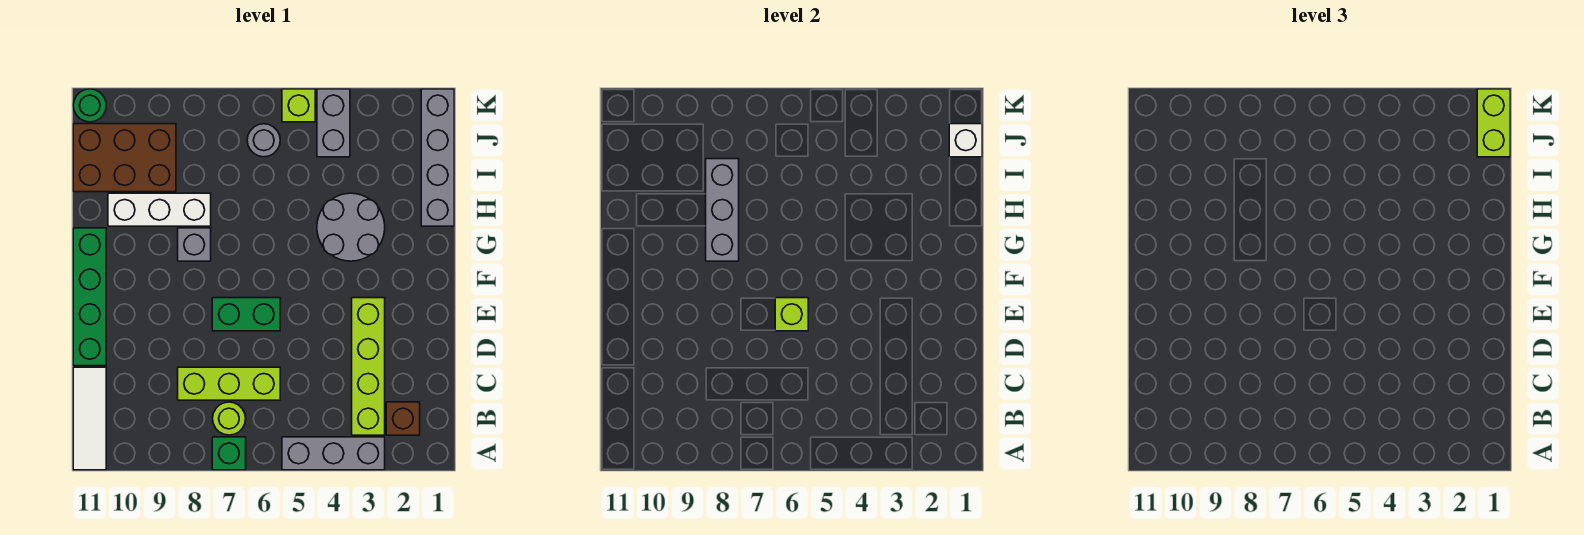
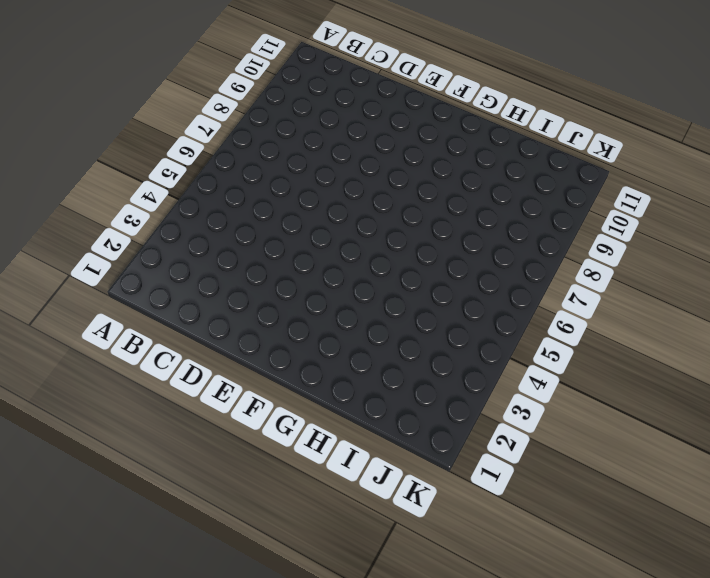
none -> grey 1x3 brick [282,437,385,470]
none -> green 1x1 brick [212,437,246,470]
none -> white 1x3 tile [73,367,106,470]

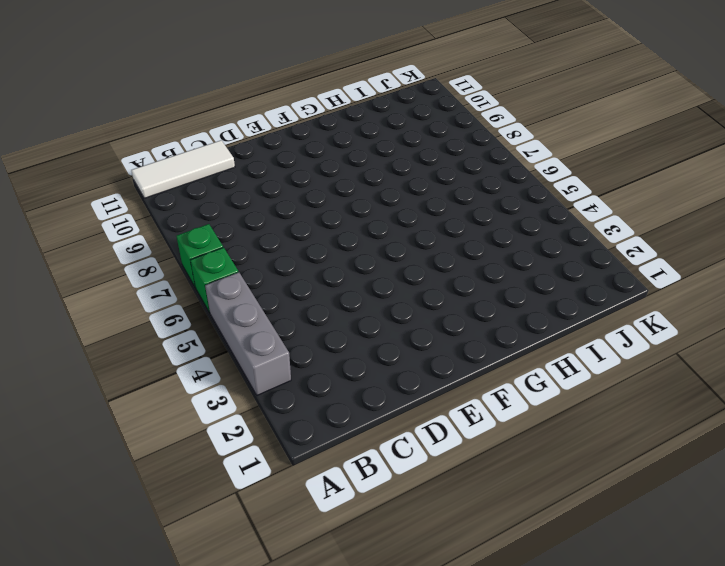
green 1x1 brick [191,247,238,313] -> none
none -> brown 1x1 brick [386,402,420,435]
none -> lime 1x4 brick [352,298,385,435]
none -> lime 1x1 round brick [213,402,246,435]

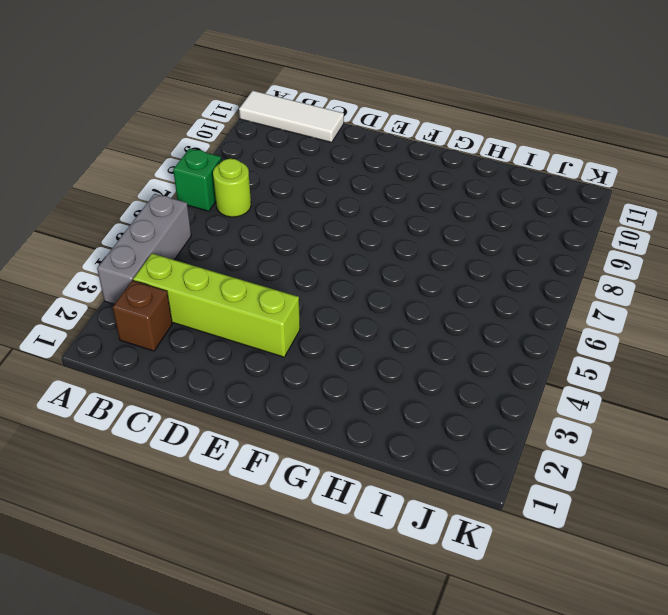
none -> lime 1x3 brick [178,367,280,400]
none -> green 1x4 brick [73,228,106,366]
none -> green 1x2 brick [212,298,280,331]

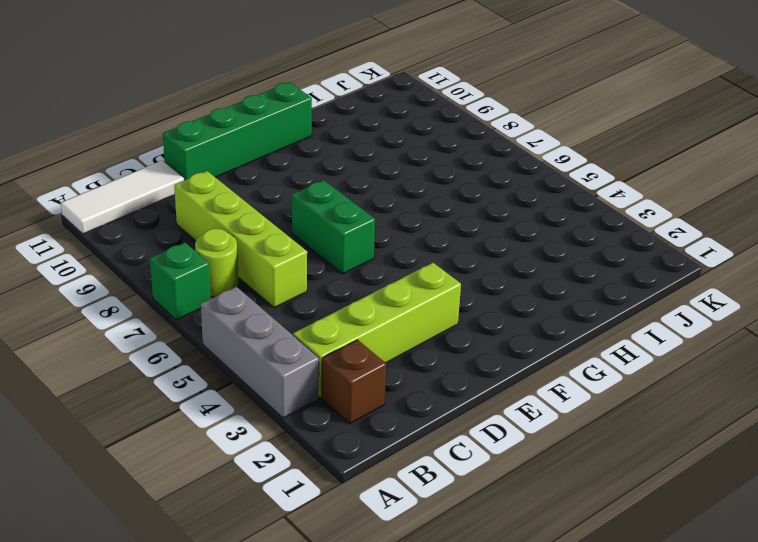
lime 1x4 brick [174,171,307,308] -> lime 1x3 brick [178,367,280,400]
none -> grey 2x2 round brick [317,193,385,261]
none -> grey 1x1 brick [178,228,211,261]
none -> grey 1x4 brick [421,89,454,226]

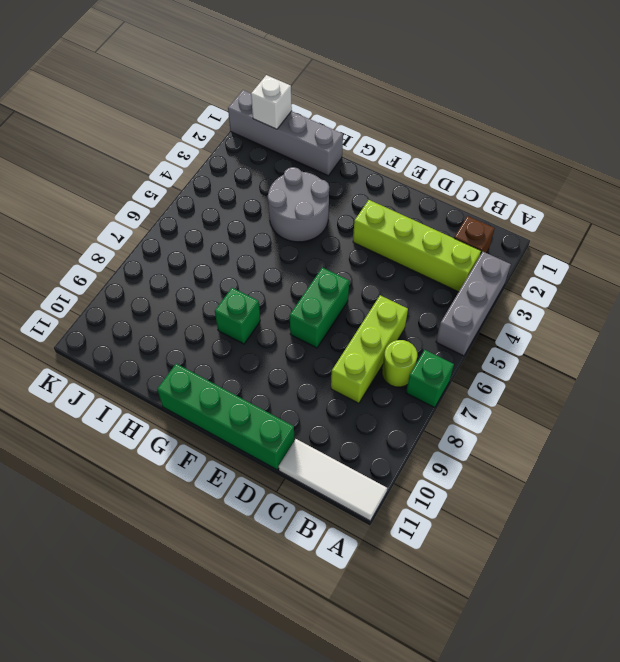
green 1x1 brick [215,288,260,344] -> grey 1x1 brick [178,228,211,261]
none -> white 1x3 brick [108,193,211,226]
none -> brown 2x3 brick [73,124,176,192]
none -> grey 1x2 brick [317,89,350,157]

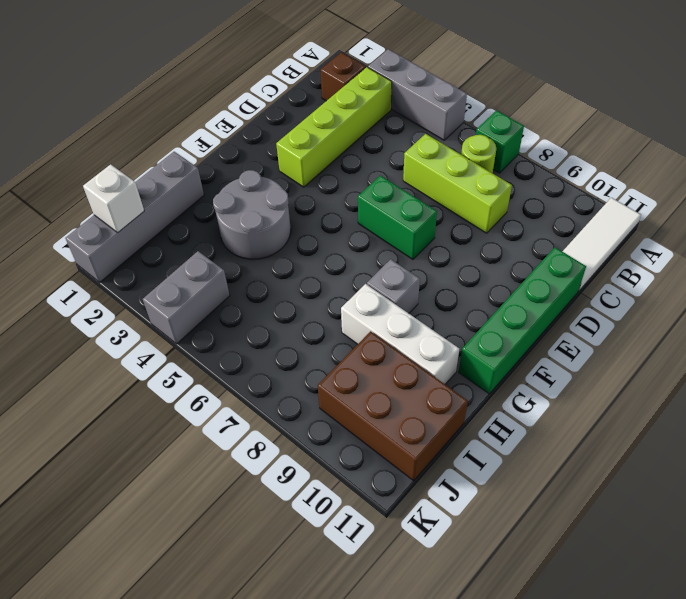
none -> grey 1x1 round brick [247,124,280,157]
none -> lime 1x1 brick [282,89,315,122]
none -> green 1x1 round brick [73,89,106,122]

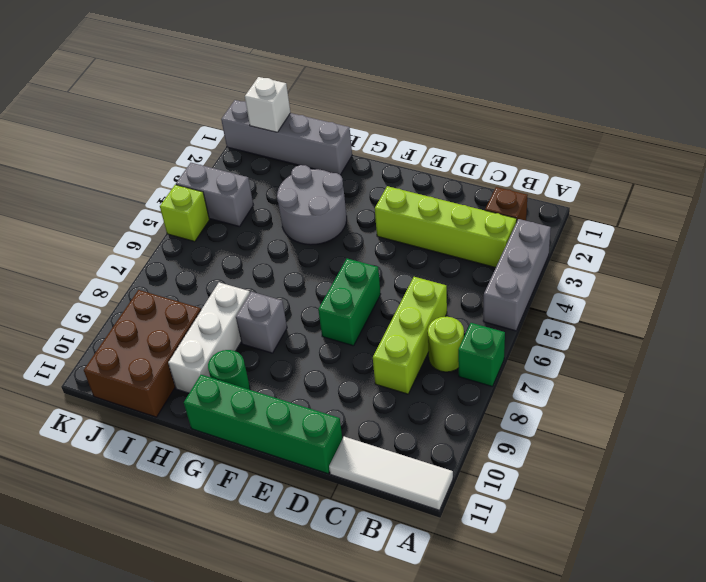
green 1x1 round brick [208,350,250,390] -> green 1x1 round brick moved to [73,89,106,122]
none -> grey 1x1 round brick [247,124,280,157]
none -> lime 1x1 brick [775,298,808,331]
none -> grey 1x3 brick [706,159,739,261]

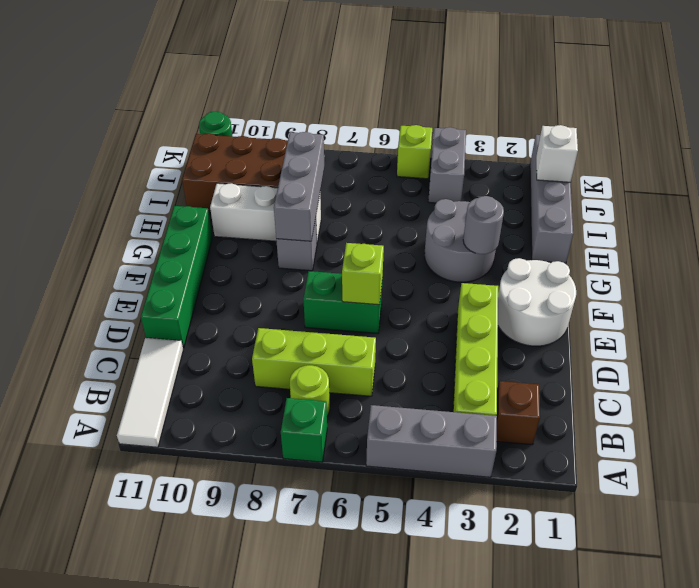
white 2x2 round brick [498,258,576,346] -> none
grey 1x1 round brick [463,196,504,254] -> grey 1x1 round brick moved to [247,124,280,157]
none -> lime 1x2 brick [1477,89,1510,157]

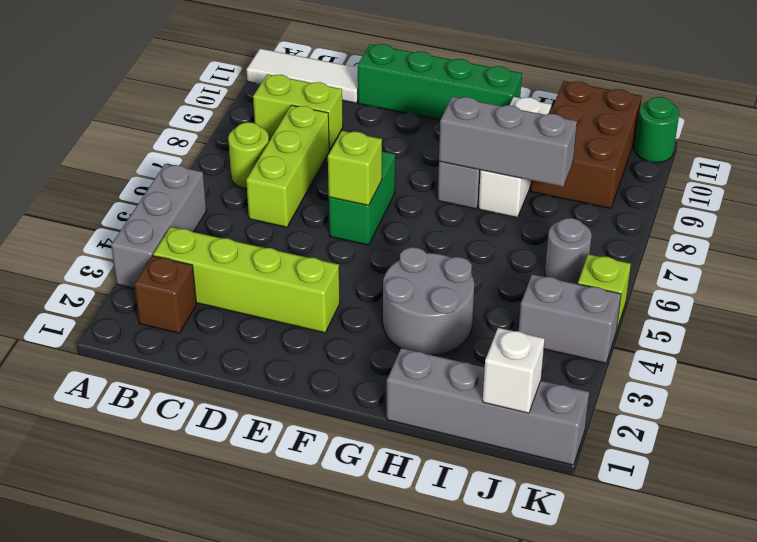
lime 1x2 brick [253,74,343,150] -> lime 1x2 brick moved to [1477,89,1510,157]
none -> green 1x1 brick [212,437,246,470]

